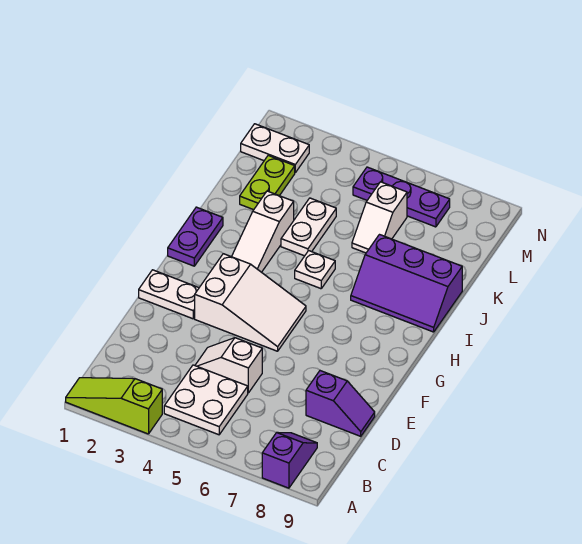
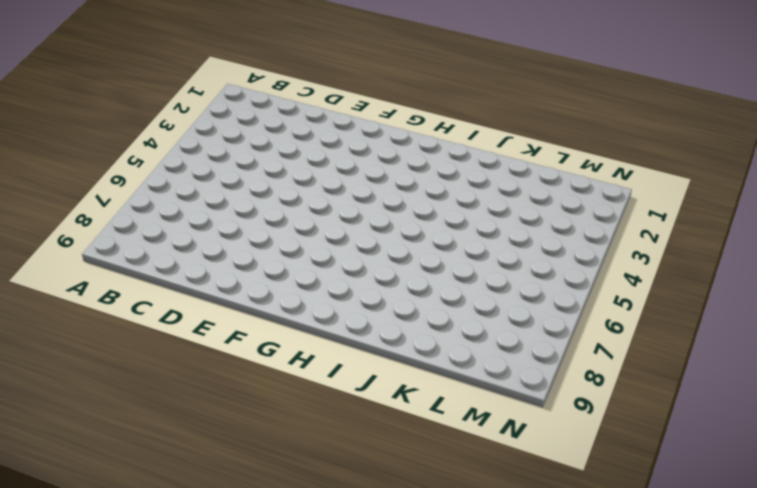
none -> lime 1x3 slope [66,378,162,434]
none -> purple 1x2 slope [262,432,317,488]
none -> white 2x2 plate [164,365,248,435]

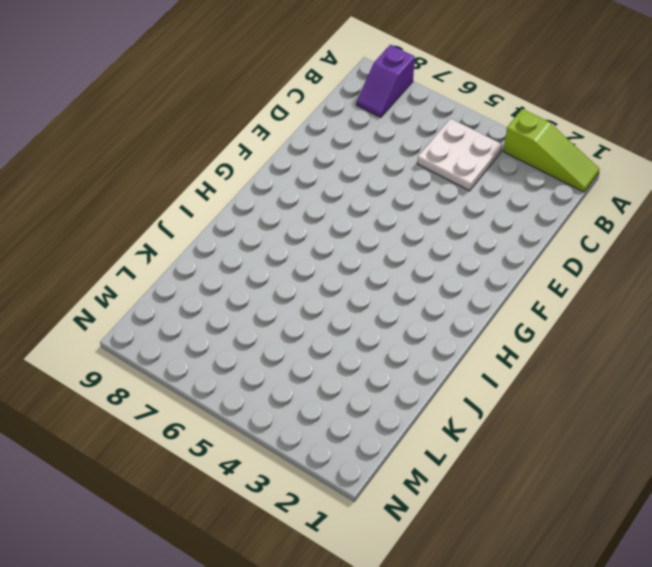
none -> white 1x2 slope [195,338,262,393]
none -> purple 1x2 slope [306,371,375,436]
none -> white 1x2 plate [139,270,199,319]

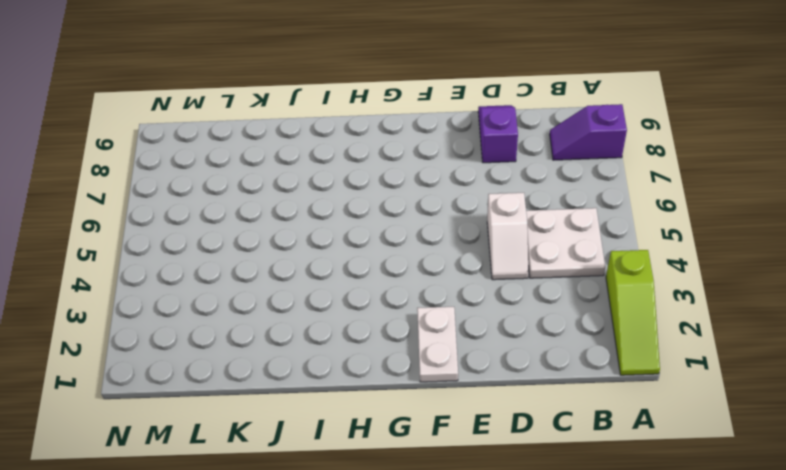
none -> white 2x3 slope [195,254,306,351]
none -> purple 1x2 plate [168,207,223,266]
none -> white 1x3 slope [232,191,294,272]

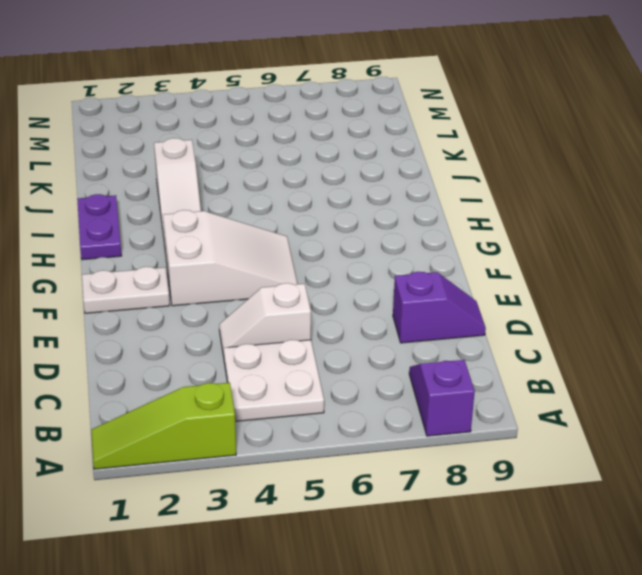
none -> white 1x1 plate [295,251,335,289]
none -> purple 2x3 slope [351,235,462,332]
none -> white 1x2 plate [281,198,336,256]

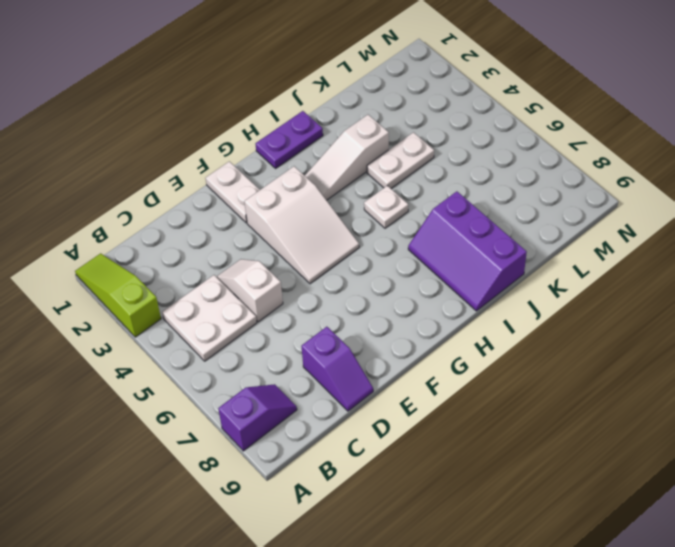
none -> lime 1x2 plate [240,156,295,210]
none -> white 1x2 slope [352,182,407,253]
none -> white 1x2 plate [241,124,309,172]

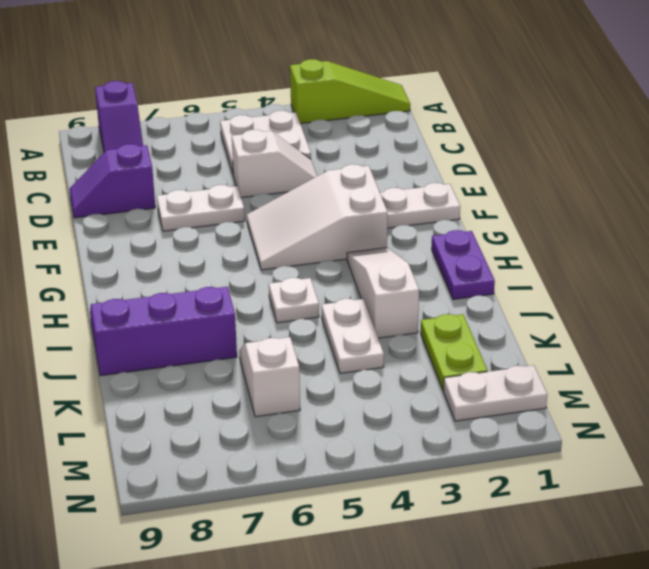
white 1x2 plate [157,185,245,231] -> none
none -> purple 1x3 plate [353,167,450,227]

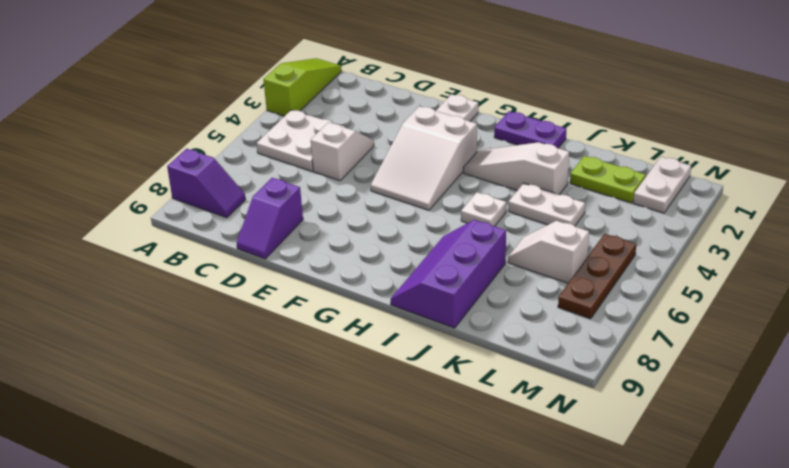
brown 1x3 plate [558,234,636,319] -> purple 1x3 plate [353,167,450,227]

